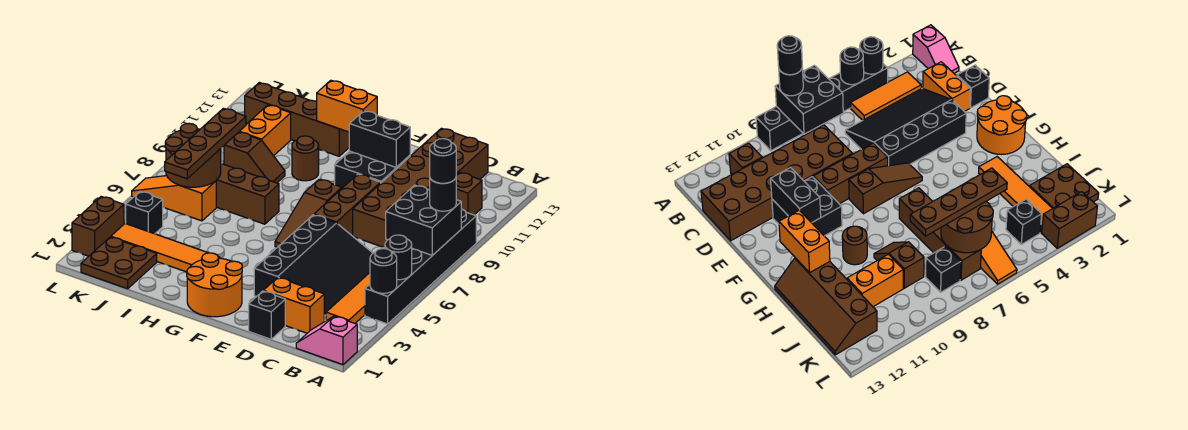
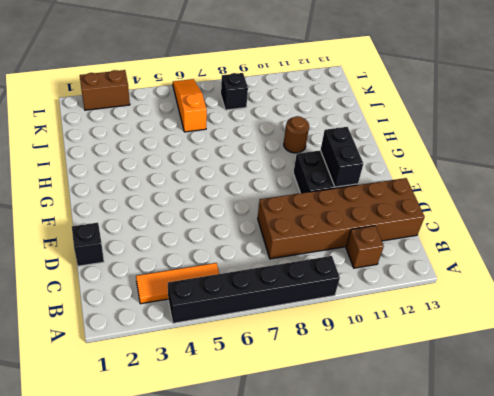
none -> pink 1x2 slope [296,316,357,365]
none -> orange 1x2 brick [263,278,324,333]
none -> black 3x4 slope [254,215,373,321]
none -> brown 1x3 brick [314,174,381,235]

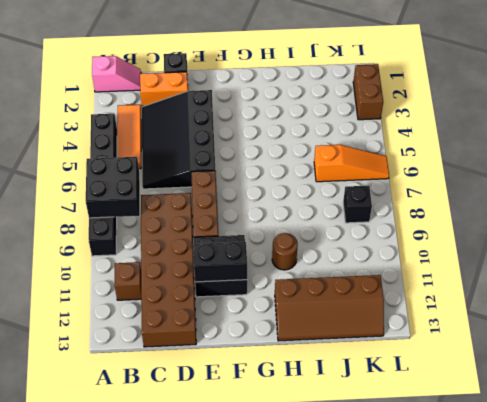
none -> orange 2x2 round brick [187,253,242,317]
none -> brown 1x3 slope [275,179,342,247]
none -> orange 1x4 tile [111,223,220,272]
none -> brown 1x4 brick [216,164,279,224]

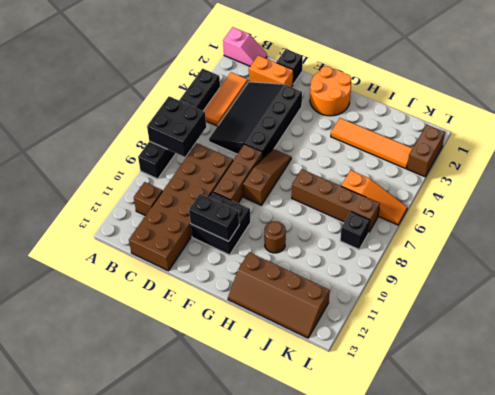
none -> brown 1x2 slope [224,132,285,183]
none -> brown 2x2 plate [81,237,157,289]
none -> orange 1x2 brick [239,105,291,156]
none -> black 1x1 brick [126,191,163,234]

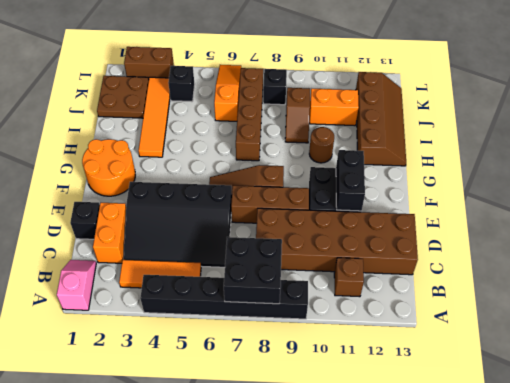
none -> black 1x1 round brick [370,249,397,293]
none -> black 1x1 round brick [385,235,412,280]
none -> orange 1x2 brick [317,80,377,132]
none -> brown 2x2 round brick [165,124,221,187]

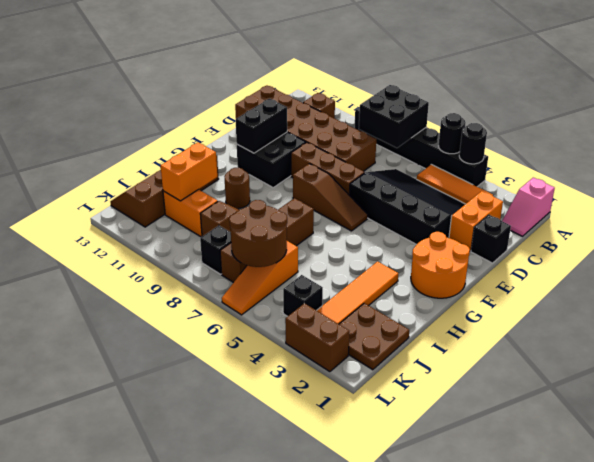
orange 1x2 brick [161,142,217,201] -> orange 1x2 brick moved to [317,80,377,132]
none -> black 1x1 round brick [430,178,456,211]
none -> brown 1x4 plate [165,108,246,179]
none -> black 1x1 round brick [430,139,456,183]

